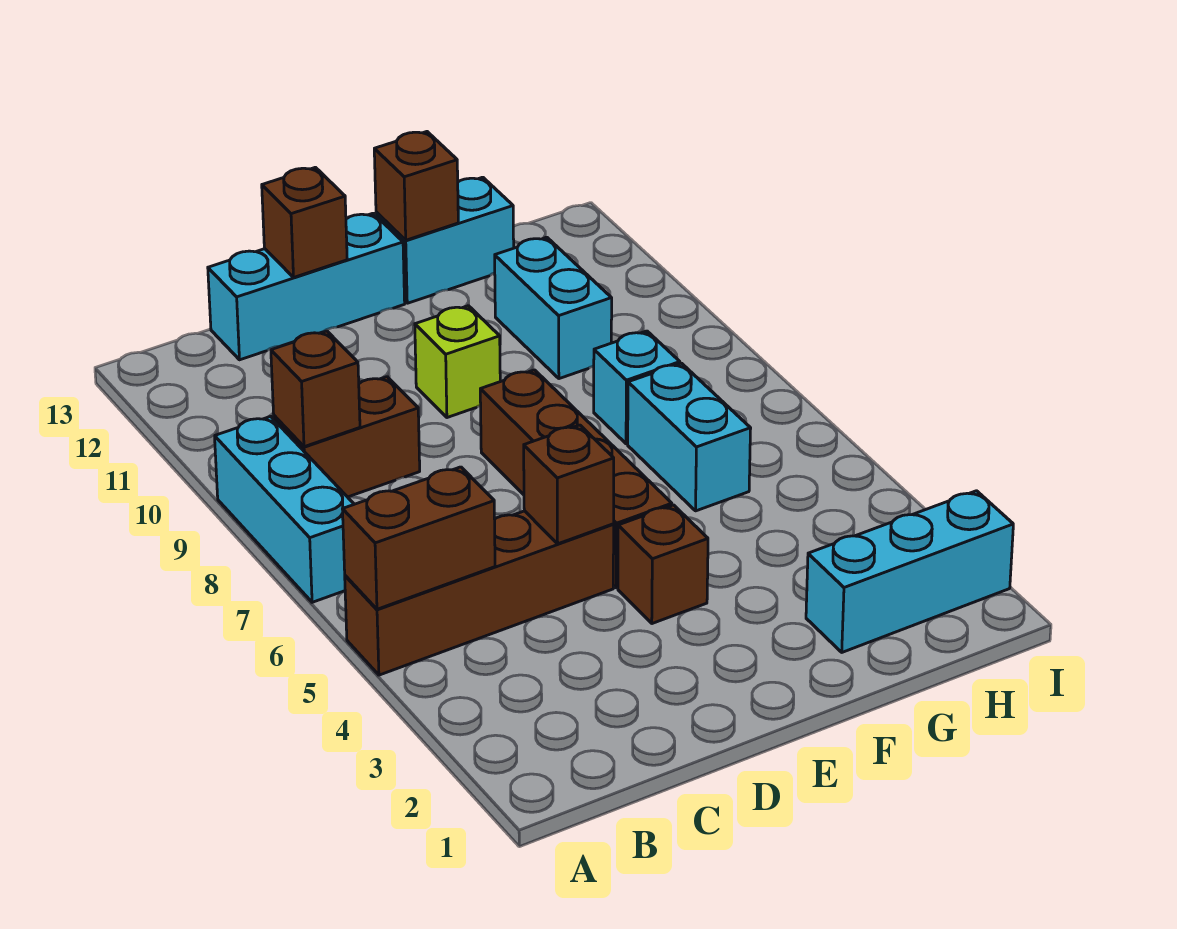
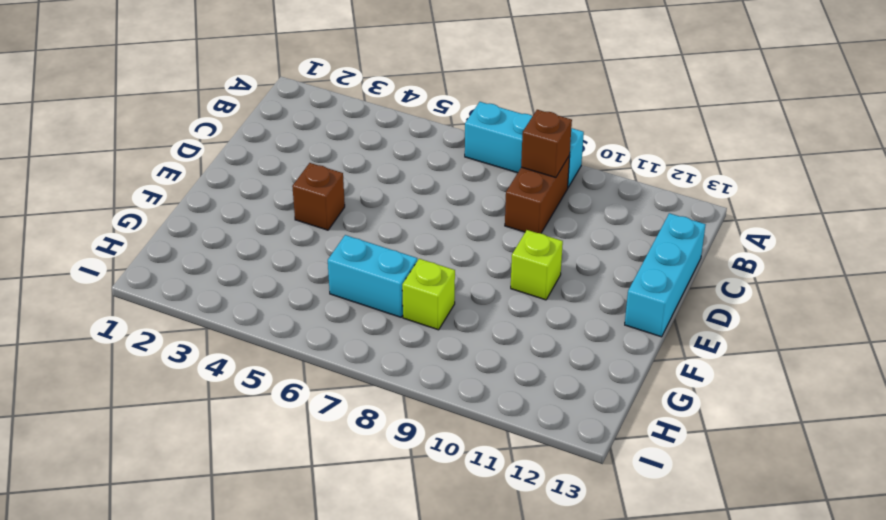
lime 1x1 brick [402,259,455,330] -> cyan 1x1 brick [594,331,680,444]
none -> brown 1x4 brick [345,511,614,675]
none -> brown 1x4 brick [480,370,672,588]
none -> cyan 1x2 brick [376,177,514,303]

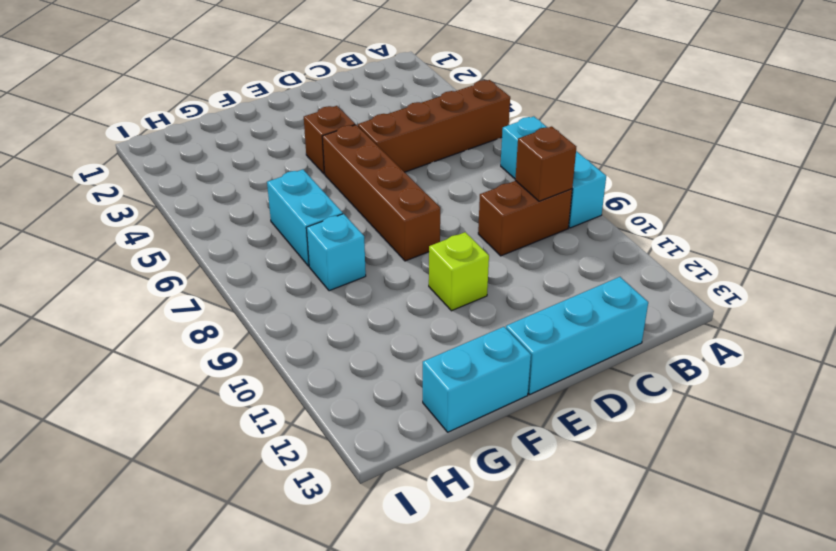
none -> cyan 1x3 brick [806,491,1013,652]
none -> cyan 1x2 brick [495,237,612,379]
none -> brown 1x2 brick [343,467,495,609]

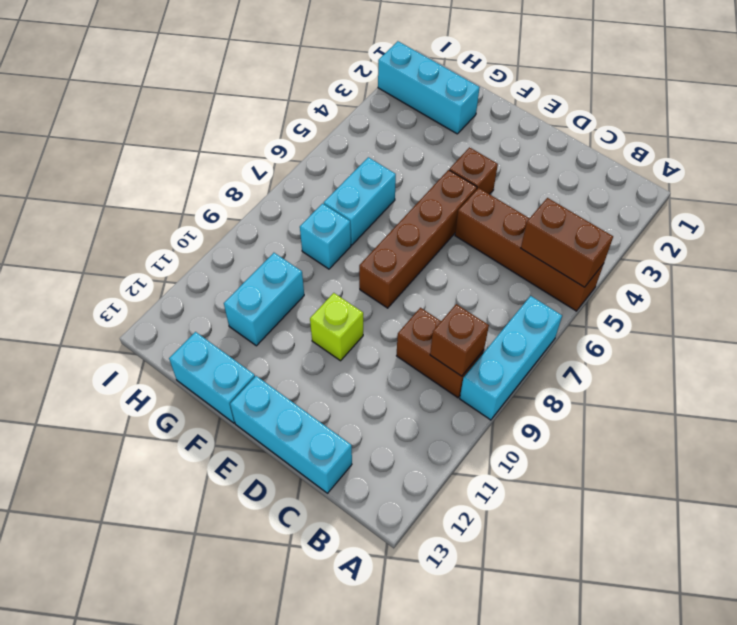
none -> brown 1x1 brick [524,425,614,544]
none -> brown 1x1 brick [262,167,347,277]
none -> brown 1x1 brick [374,132,458,240]

